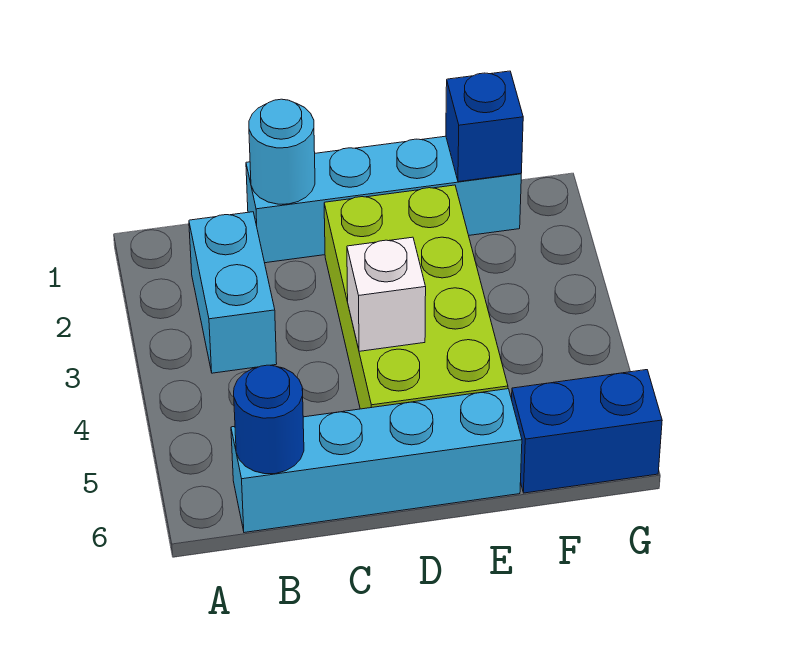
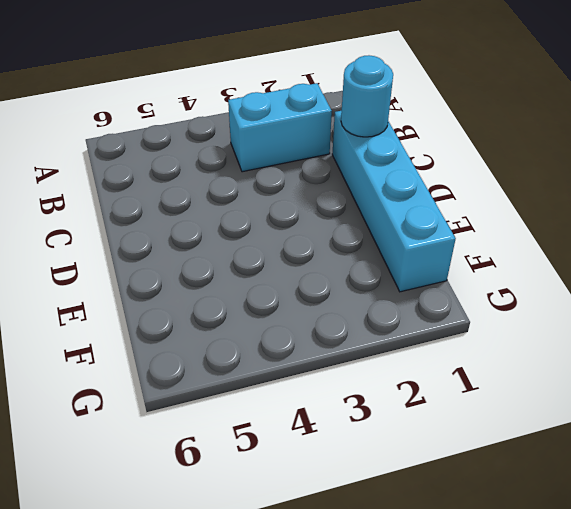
none -> cyan 1x4 brick [231,389,522,533]
none -> lime 2x4 brick [324,185,508,409]

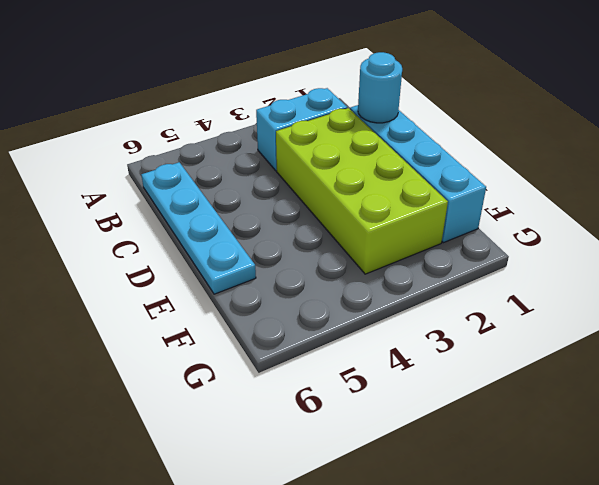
cyan 1x4 plate [141,162,256,294] -> cyan 1x4 brick [231,389,522,533]
lime 2x4 brick [276,108,448,274] -> lime 2x4 brick turned to [324,185,508,409]
none -> blue 1x2 brick [512,370,662,493]
none -> blue 1x1 round brick [234,365,304,474]

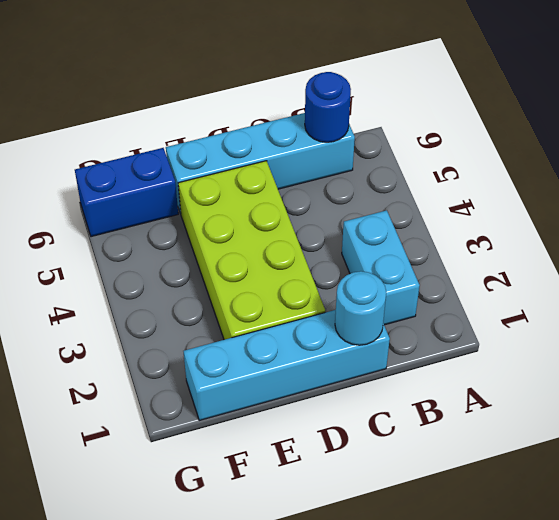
none -> white 1x1 brick [347,237,426,351]
none -> blue 1x1 brick [446,71,523,182]

